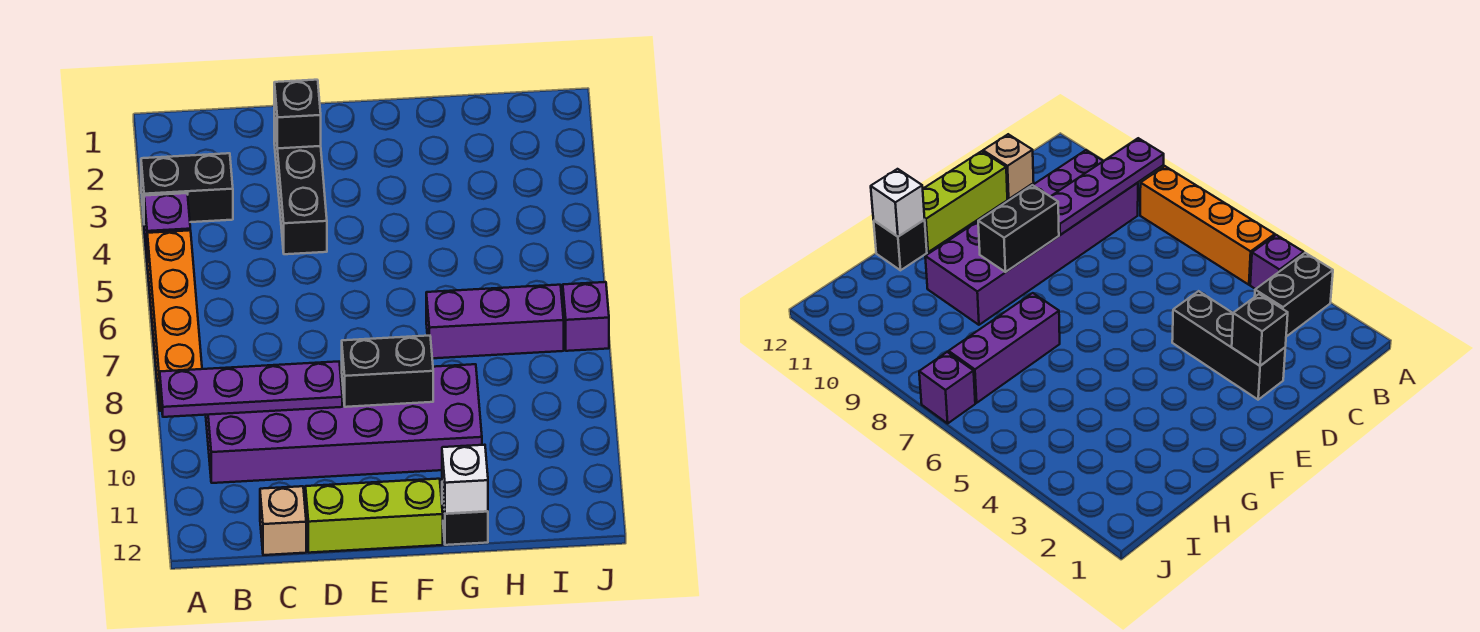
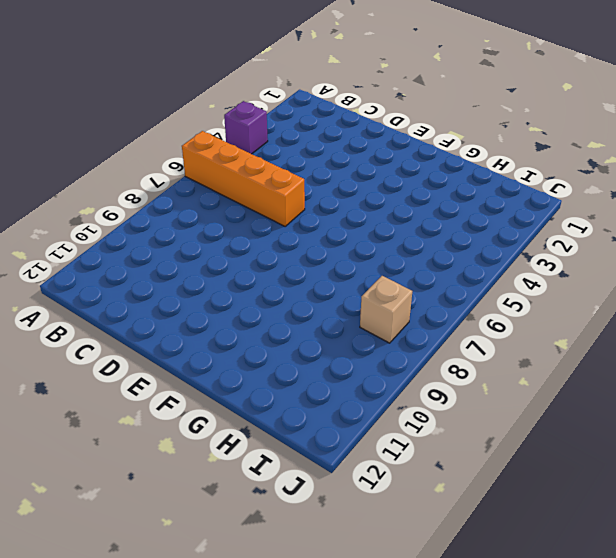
orange 1x4 brick [182,131,305,226] -> orange 1x4 brick turned to [147,230,202,411]
tan 1x1 brick [360,276,412,343] -> tan 1x1 brick moved to [260,486,306,555]
none -> black 1x2 brick [141,153,233,222]
none -> purple 2x6 brick [206,364,482,483]
none -> black 1x3 brick [274,114,327,254]

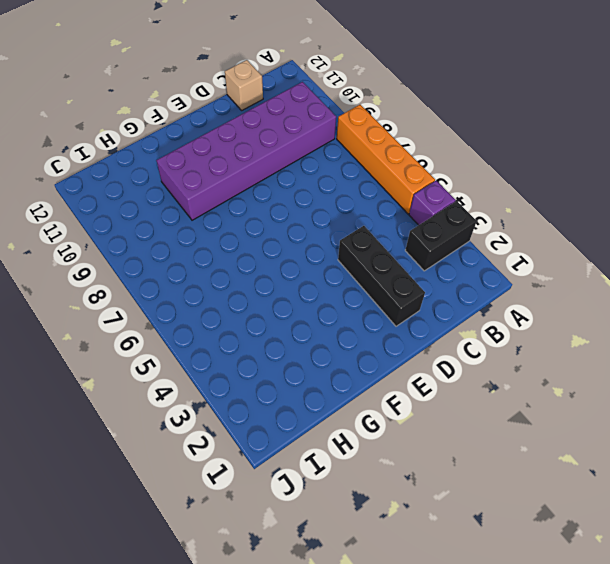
none -> lime 1x3 brick [305,479,443,553]
none -> purple 1x3 brick [426,285,564,358]
none -> black 1x1 brick [442,486,488,545]

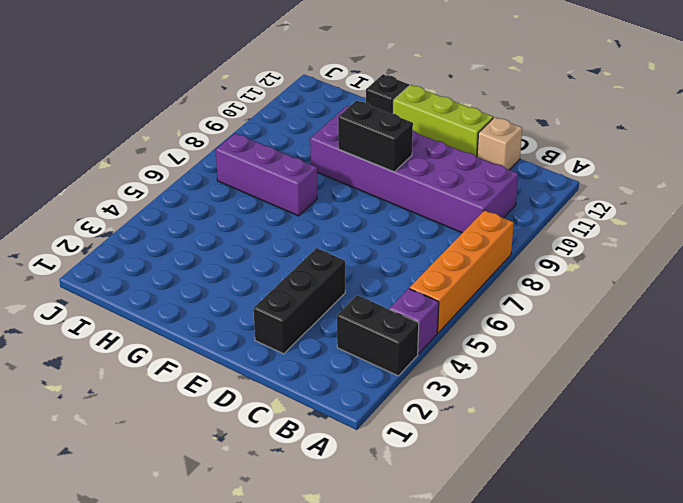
none -> purple 1x1 brick [563,282,609,351]
none -> purple 1x4 plate [160,362,342,417]
none -> black 1x1 brick [274,80,321,149]

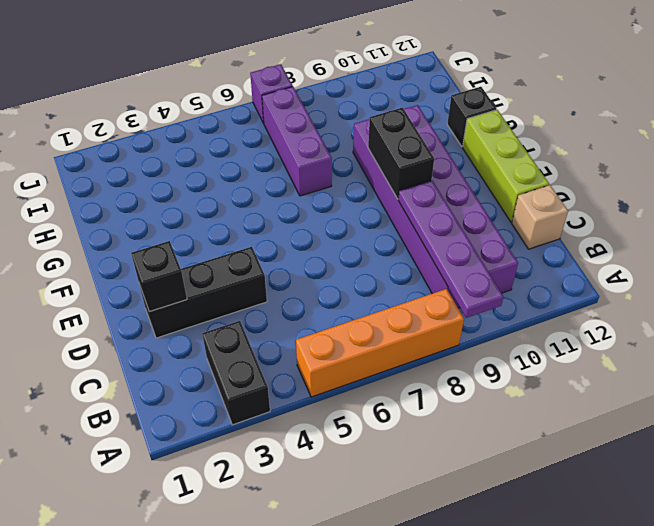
none -> purple 1x1 brick [144,193,190,254]
none -> white 1x1 brick [442,445,488,514]

